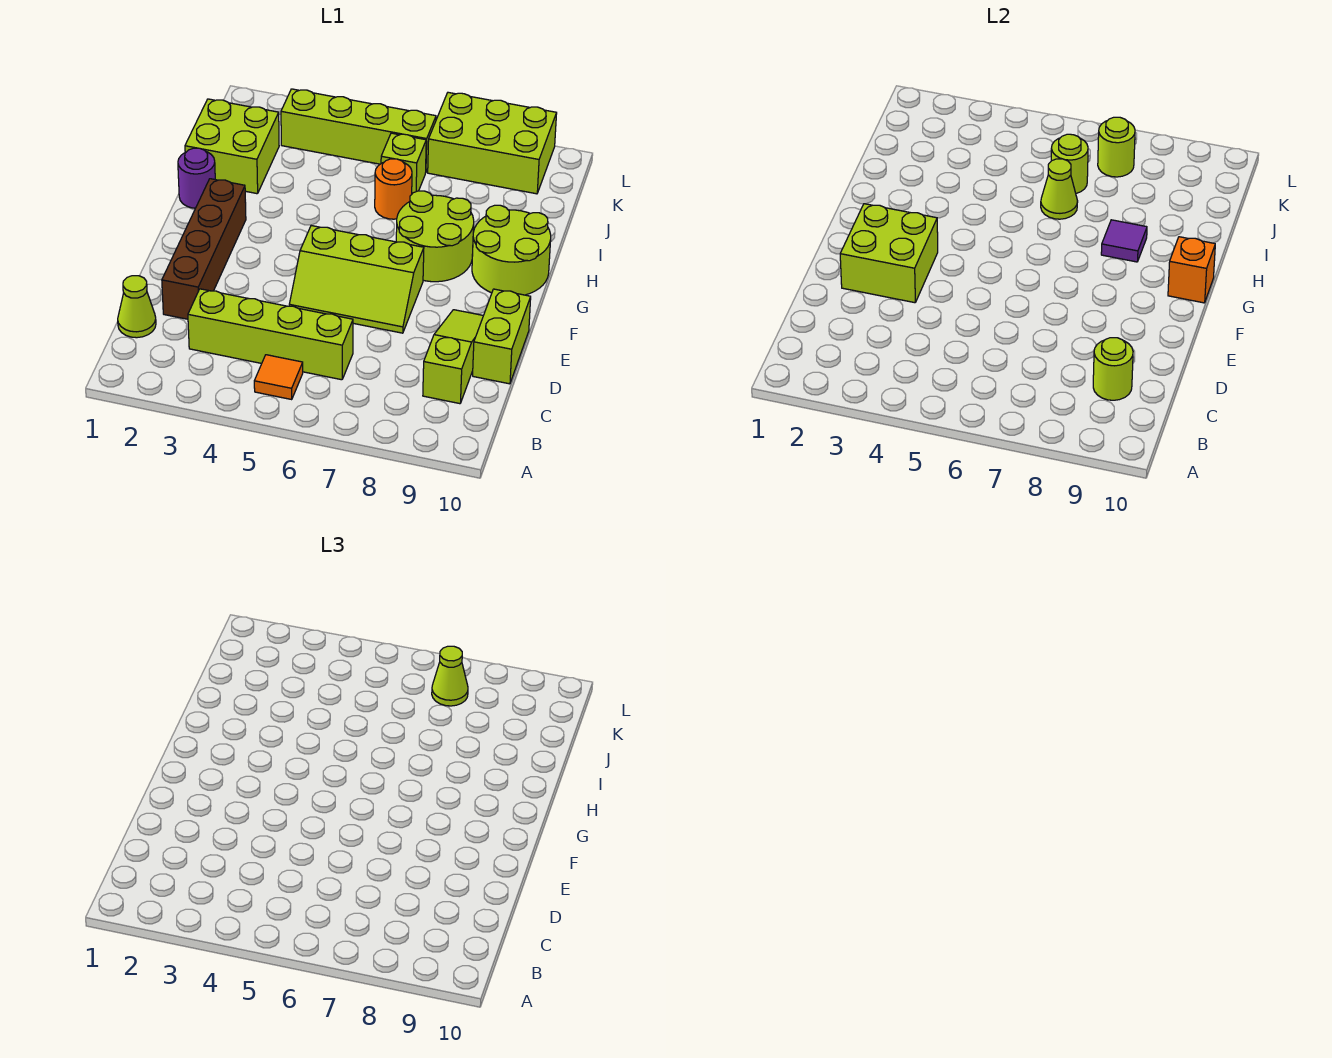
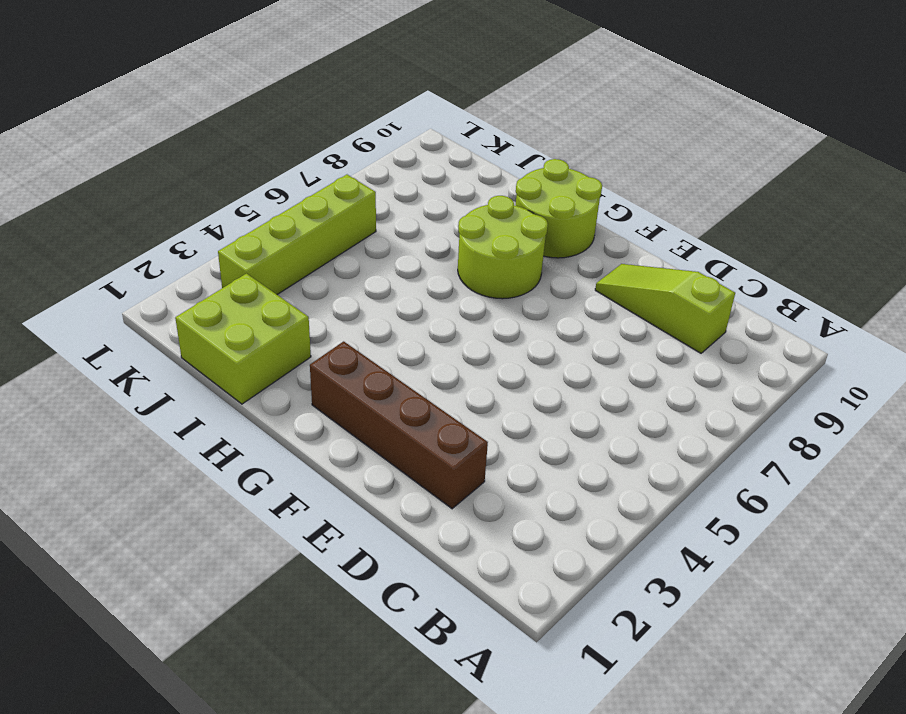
none -> orange 1x1 tile [254,355,303,399]
none -> lime 1x1 cone [118,276,156,338]
none -> lime 1x4 brick [188,289,353,380]

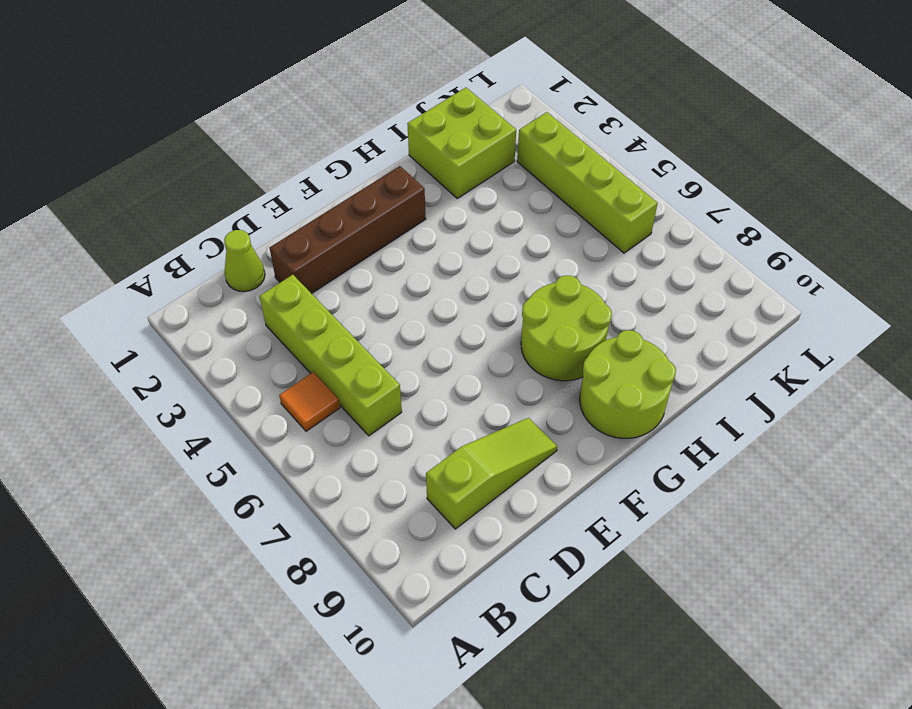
none -> lime 1x2 brick [473,289,531,384]
none -> lime 2x3 slope [289,226,424,333]
none -> purple 1x1 round brick [178,148,215,208]

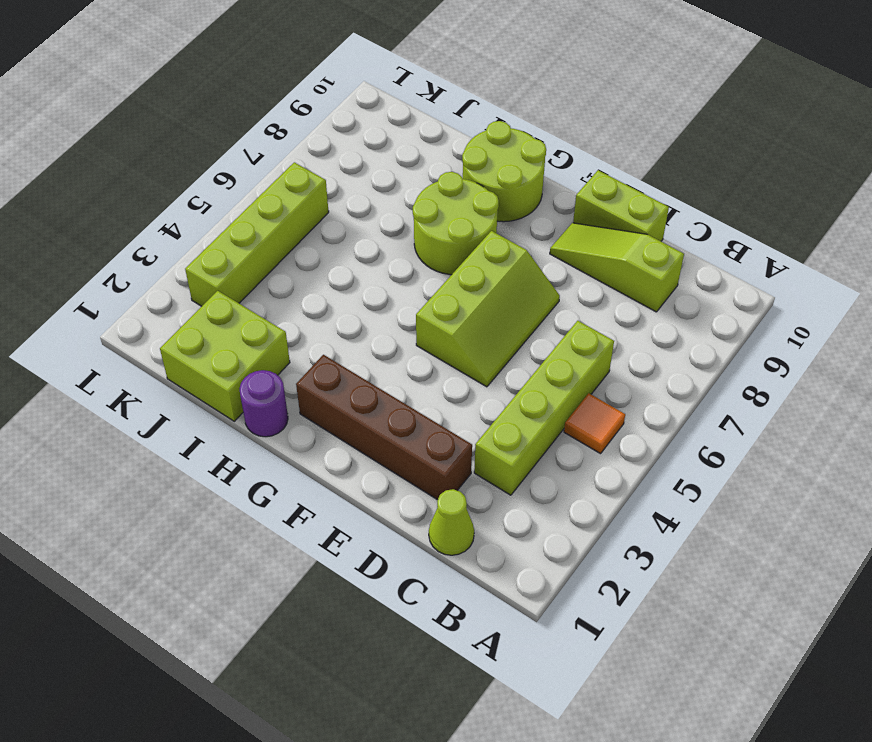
none -> orange 1x1 round brick [375,159,412,219]
none -> lime 1x1 brick [381,133,426,193]
none -> lime 2x3 brick [428,92,557,194]

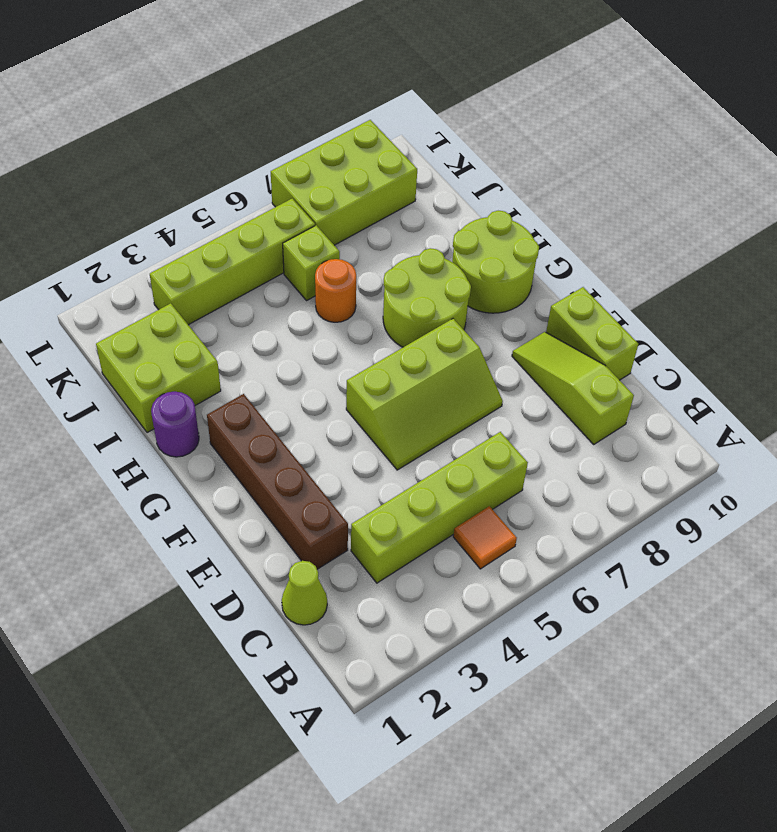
none -> lime 1x1 round brick [1093,338,1133,400]
none -> lime 2x2 brick [840,204,938,303]
none -> orange 1x1 brick [1168,237,1215,303]

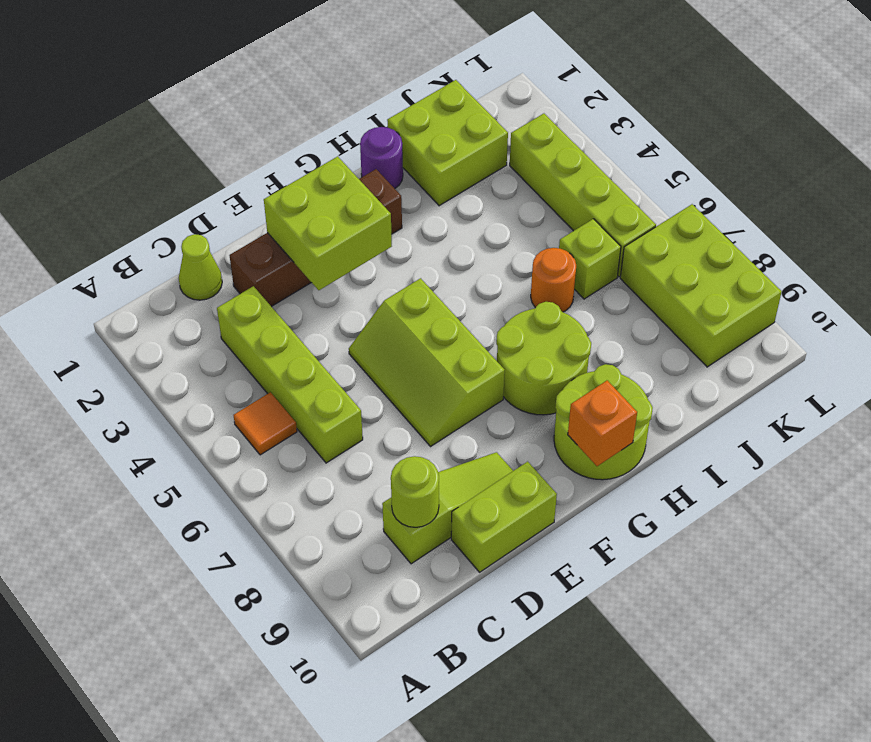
none -> purple 1x1 tile [1101,220,1147,262]
none -> lime 1x1 cone [1041,159,1078,219]
none -> lime 1x1 round brick [1051,134,1088,193]

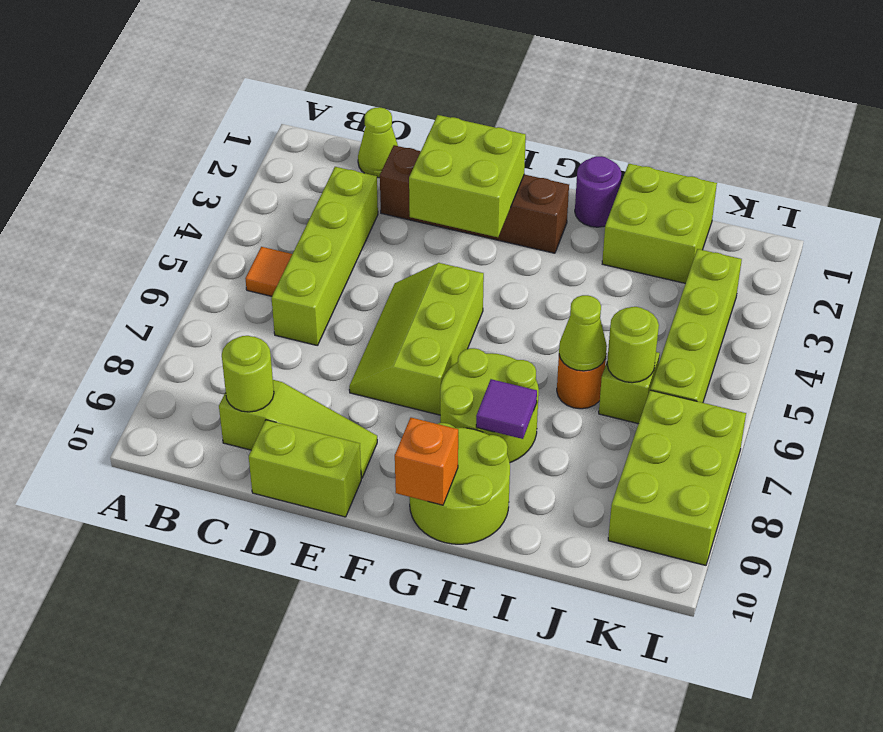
none -> lime 1x1 round brick [1098,117,1135,177]
none -> lime 1x1 cone [432,646,468,706]

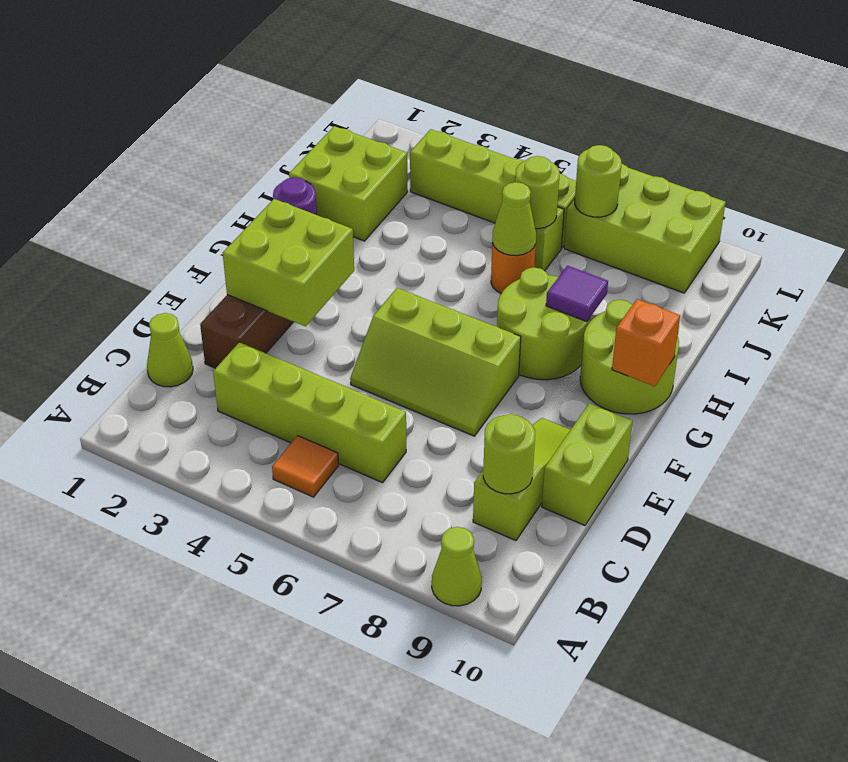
lime 1x1 cone [432,527,482,606] -> lime 1x1 cone moved to [432,646,468,706]

